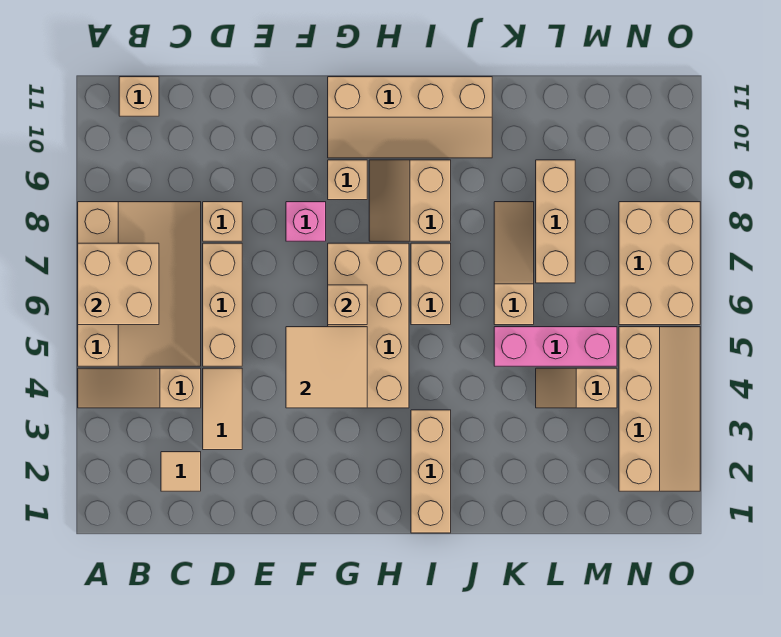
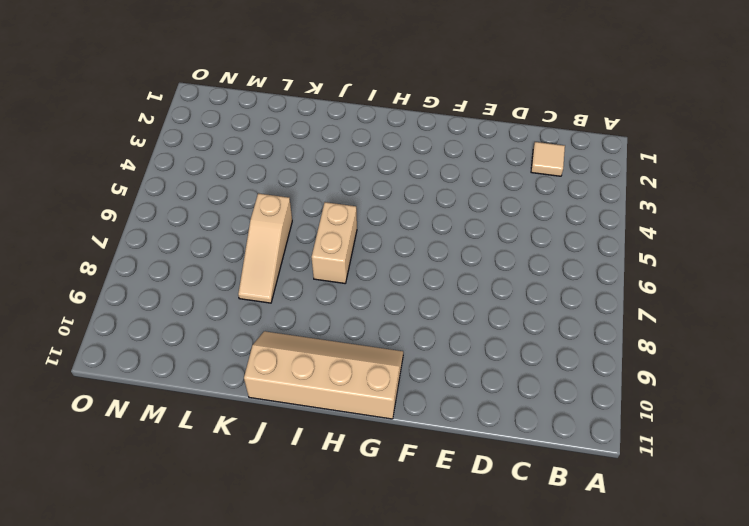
none -> tan 1x3 slope [78,368,201,408]
none -> tan 3x4 slope [78,202,201,366]
none -> tan 1x1 brick [119,77,159,116]

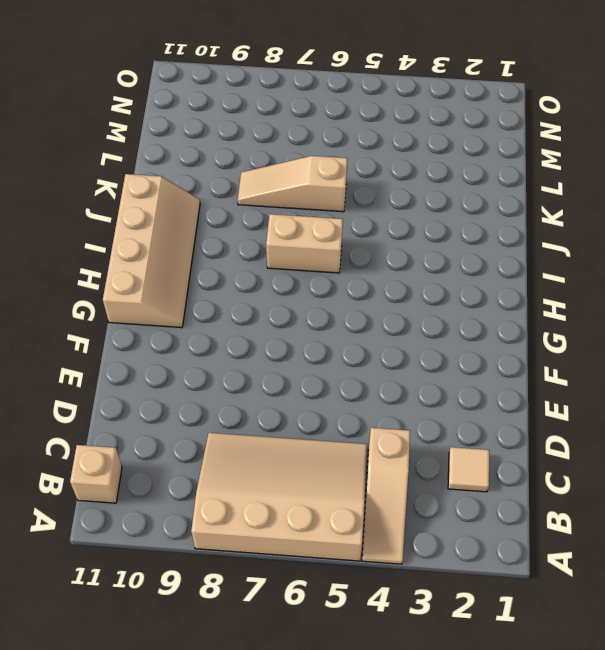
none -> tan 1x2 tile [203,368,242,450]
none -> tan 1x3 brick [203,243,242,366]
none -> tan 1x1 brick [203,202,242,241]

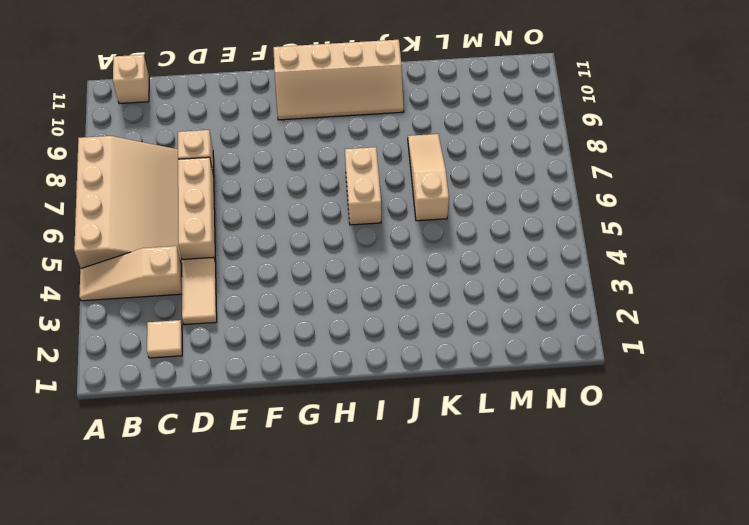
none -> pink 1x1 brick [286,202,326,241]
none -> tan 2x4 brick [328,243,409,408]
none -> tan 1x1 brick [328,160,367,200]

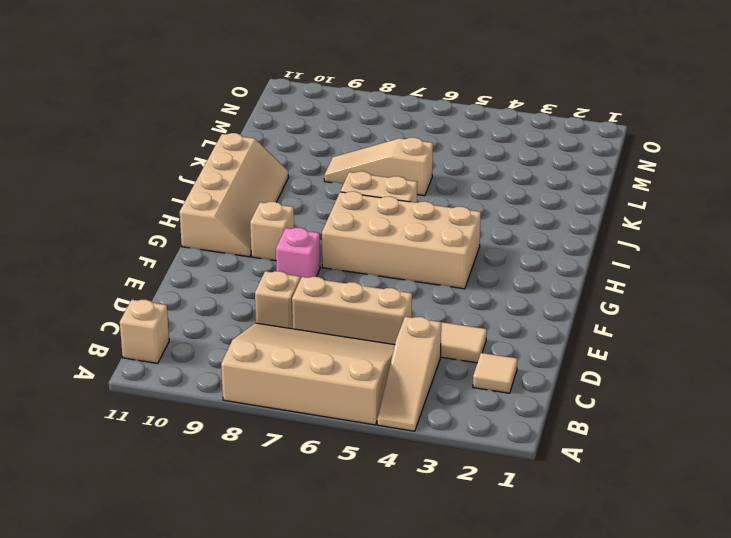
none -> tan 2x2 slope [369,160,451,241]
none -> tan 1x3 brick [411,410,451,533]
none -> pink 1x3 brick [494,327,617,366]

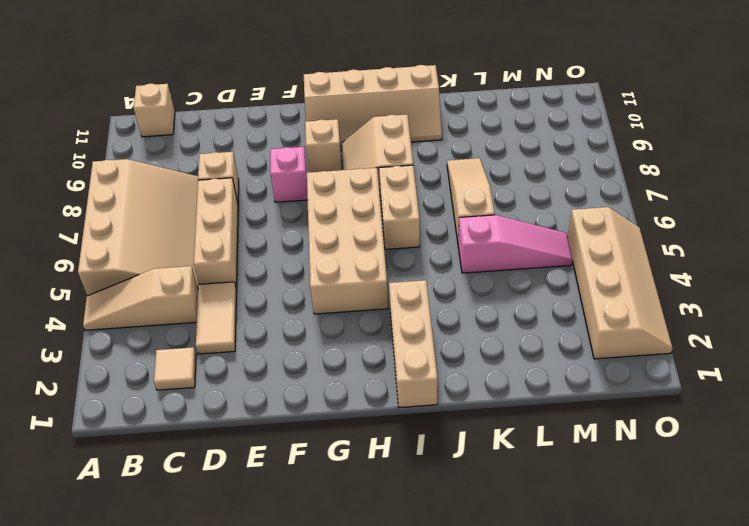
pink 1x3 slope [458,215,572,273] -> pink 1x3 brick [494,327,617,366]
none -> tan 1x2 slope [536,368,617,408]
none -> tan 1x3 brick [536,160,575,283]
none -> tan 2x3 brick [619,202,700,325]

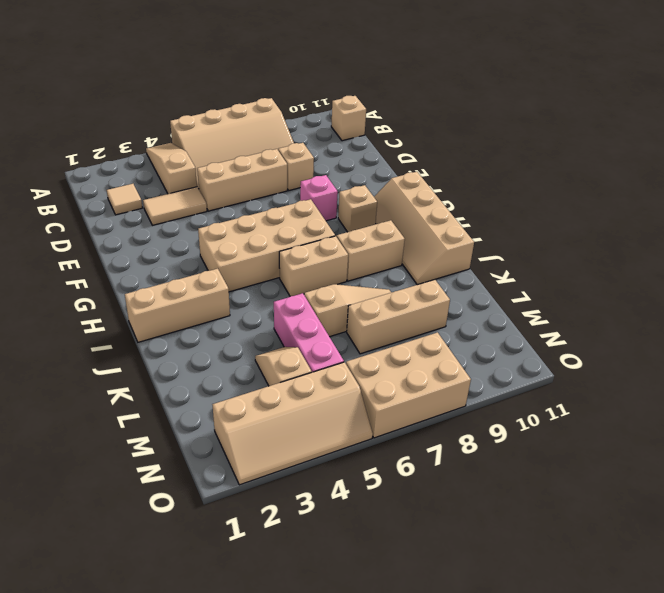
none -> tan 2x2 brick [78,243,159,325]
none -> tan 2x2 tile [286,327,367,408]
none -> tan 1x1 brick [328,285,367,325]

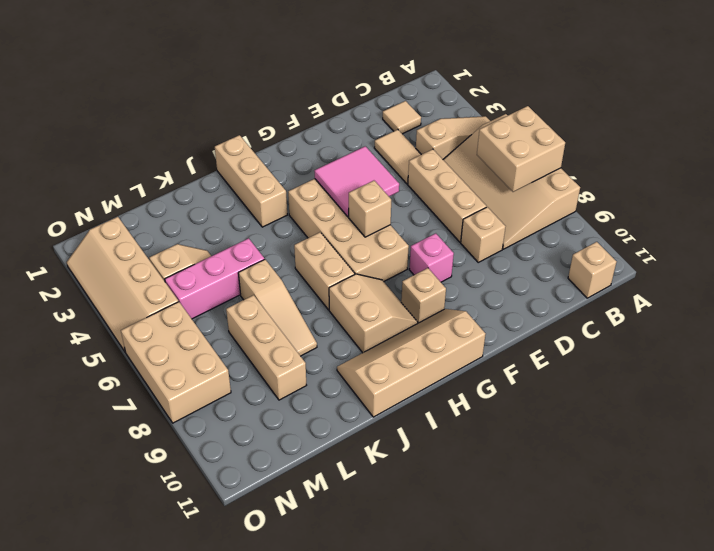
pink 2x2 tile [315,146,399,217] -> tan 2x2 tile [286,327,367,408]

